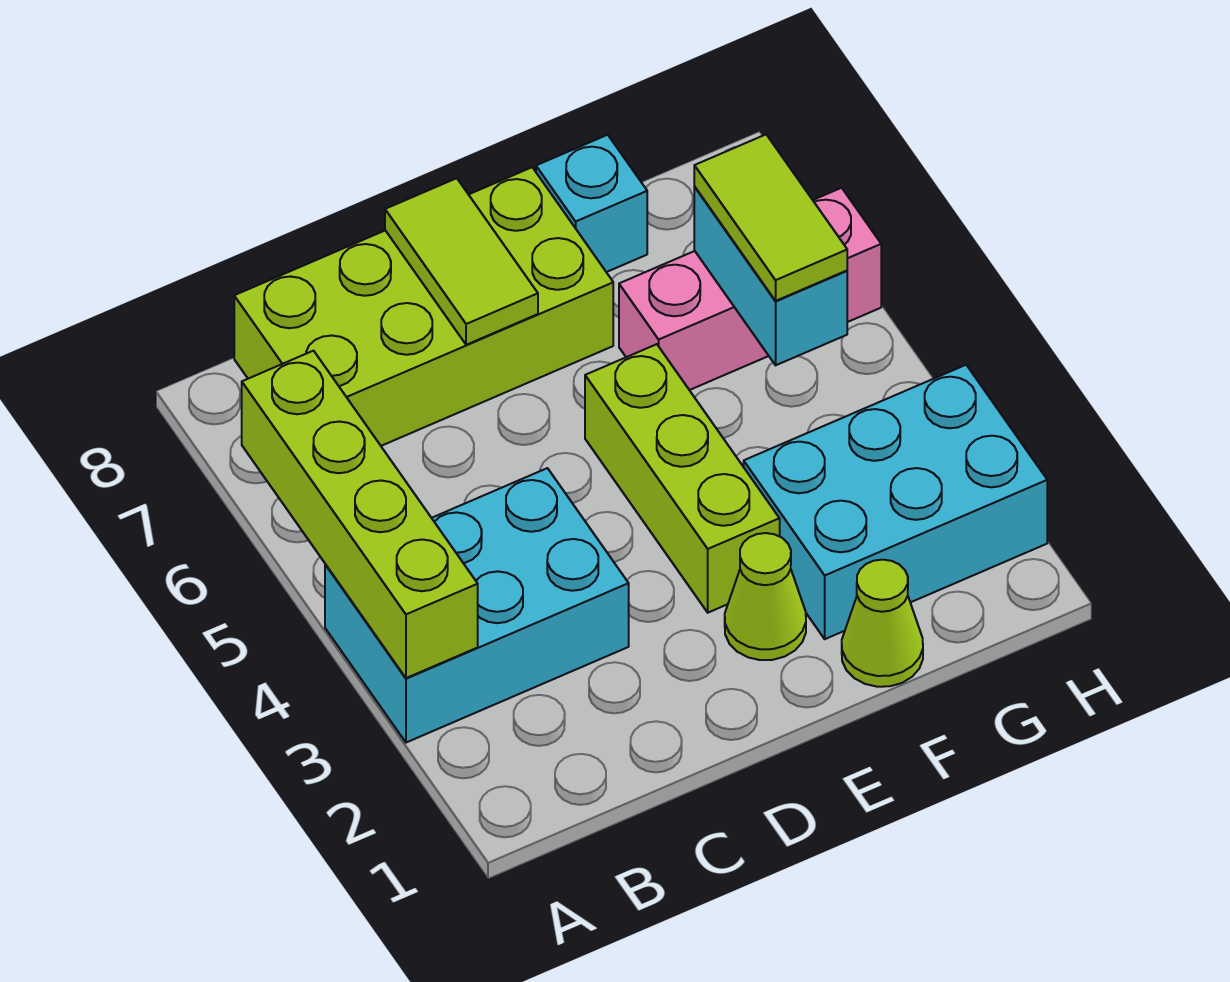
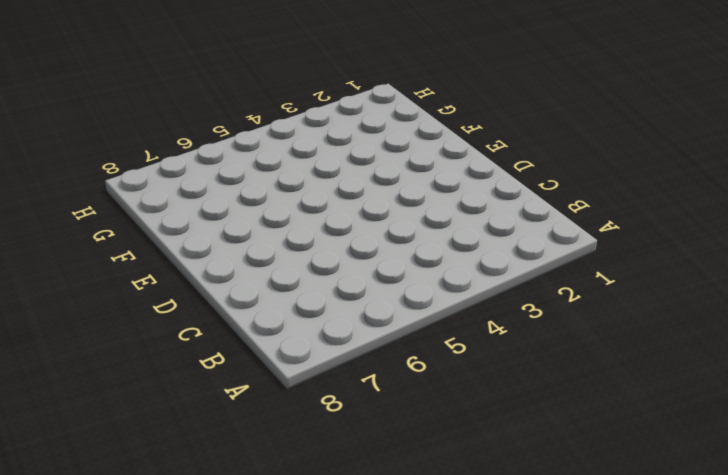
none -> cyan 2x3 brick [325,468,629,743]
none -> lime 2x4 brick [234,167,613,446]
none -> lime 1x1 cone [725,533,806,660]

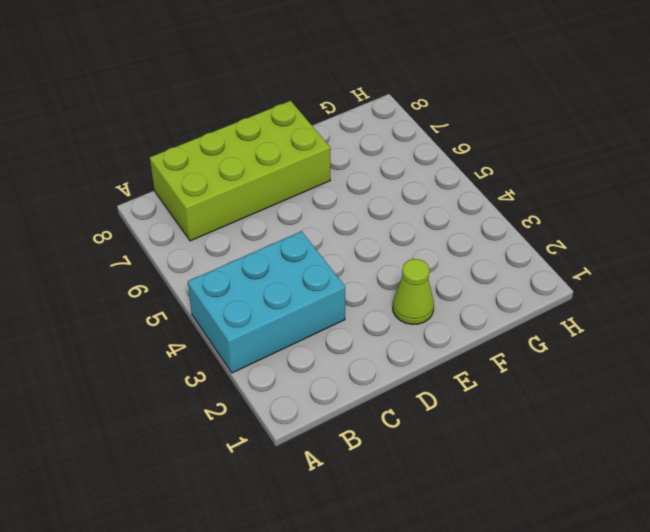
none -> lime 1x3 brick [585,344,780,613]
none -> lime 1x1 cone [842,560,923,687]
none -> cyan 2x3 brick [744,365,1047,639]

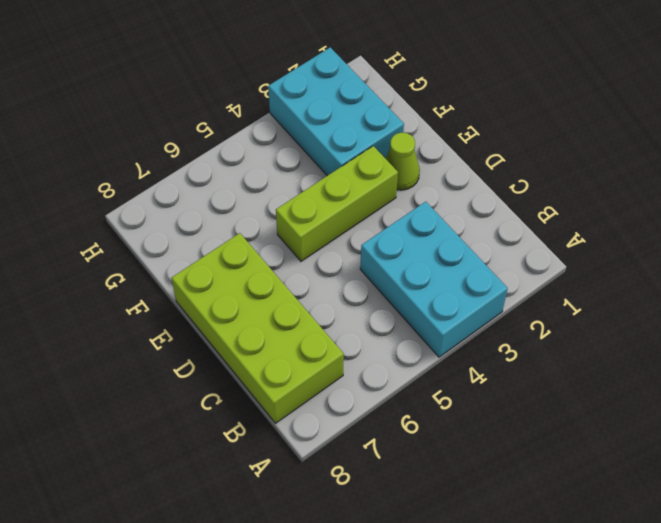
none -> lime 1x1 cone [842,560,923,687]
none -> pink 1x3 brick [619,188,881,390]
none -> cyan 1x1 brick [536,135,647,272]

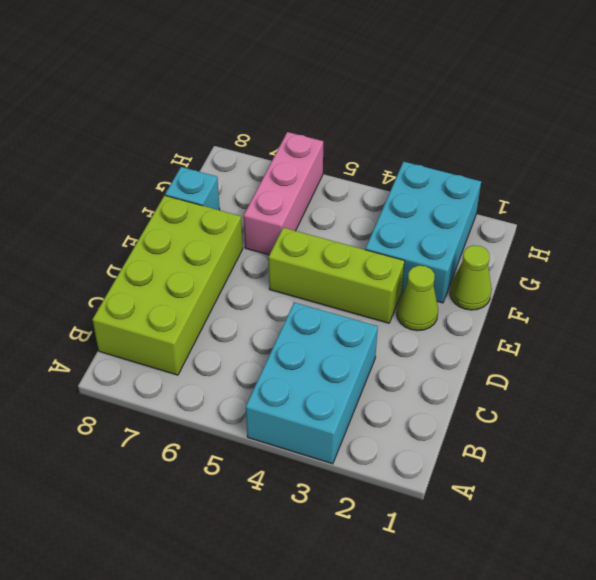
none -> lime 1x4 brick [242,351,478,678]
none -> lime 1x2 tile [385,178,538,345]
none -> cyan 1x2 brick [694,187,847,365]

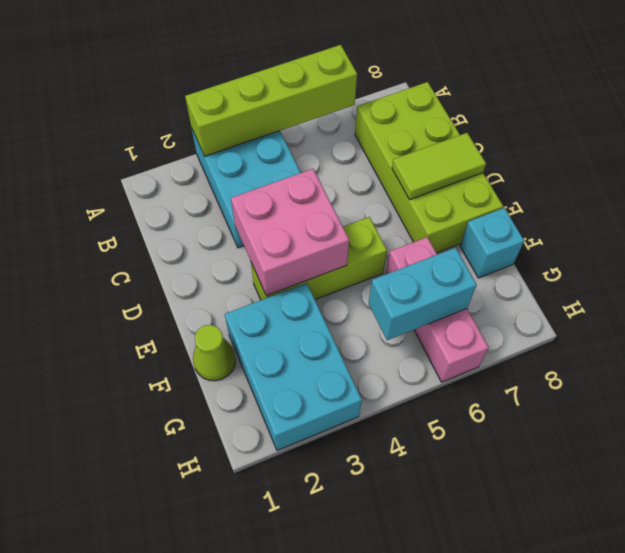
pink 2x2 brick [231,169,349,296] -> none
none -> lime 1x1 cone [725,533,806,660]
none -> lime 1x2 tile [694,135,847,301]

